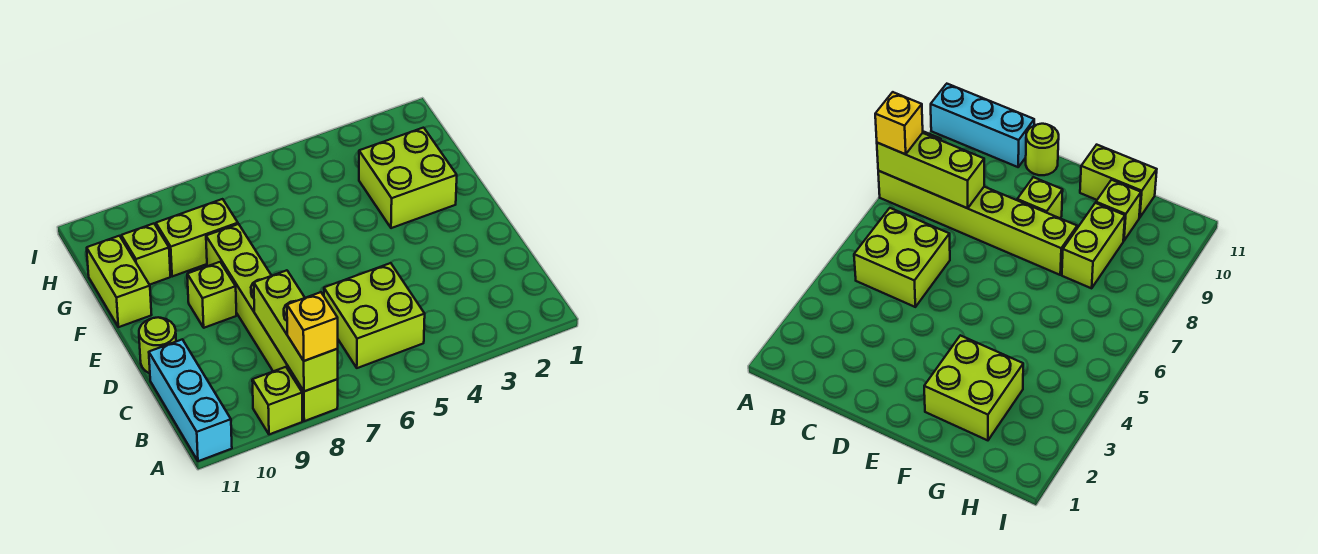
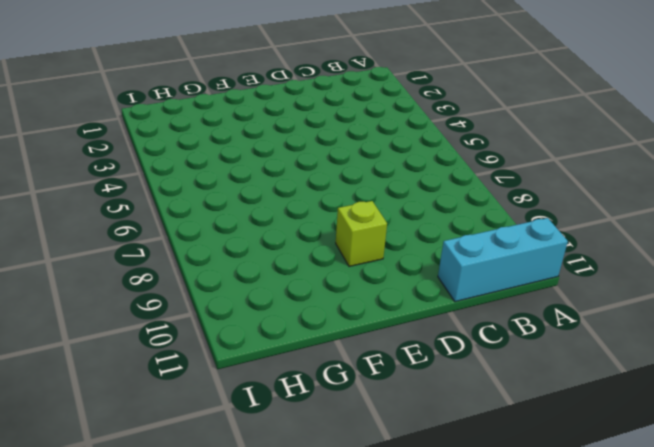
none -> lime 1x6 brick [206,224,338,421]
none -> lime 1x1 brick [252,367,303,434]
none -> lime 2x2 brick [324,263,425,368]

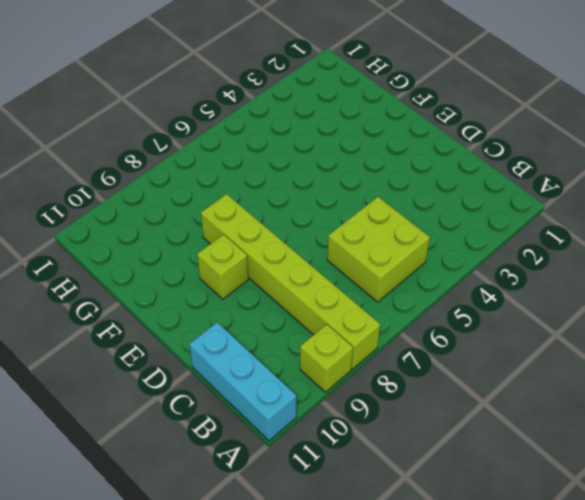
none -> lime 1x1 round brick [139,317,176,373]
none -> lime 2x2 brick [359,128,457,228]
none -> lime 1x2 brick [87,236,152,327]

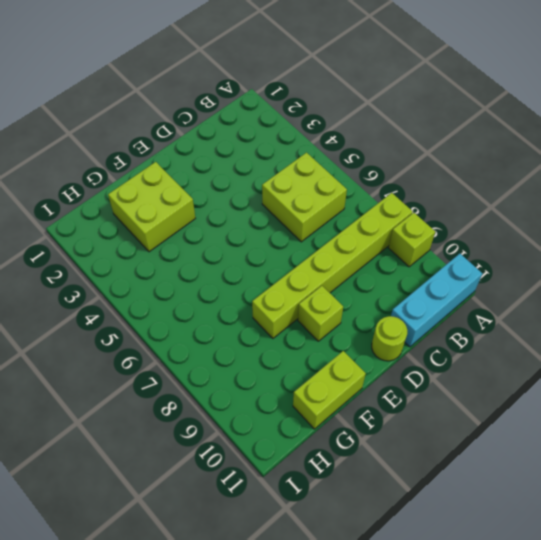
none -> lime 1x2 brick [156,199,238,277]
none -> lime 1x1 brick [121,224,170,285]
none -> lime 1x3 brick [254,270,338,391]

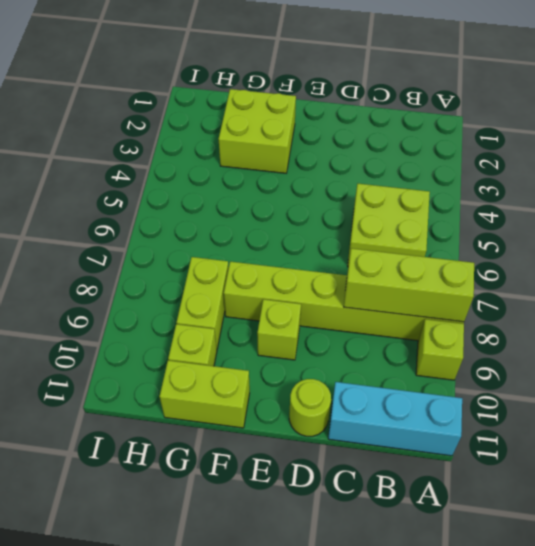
none -> yellow 1x1 brick [287,292,338,361]

